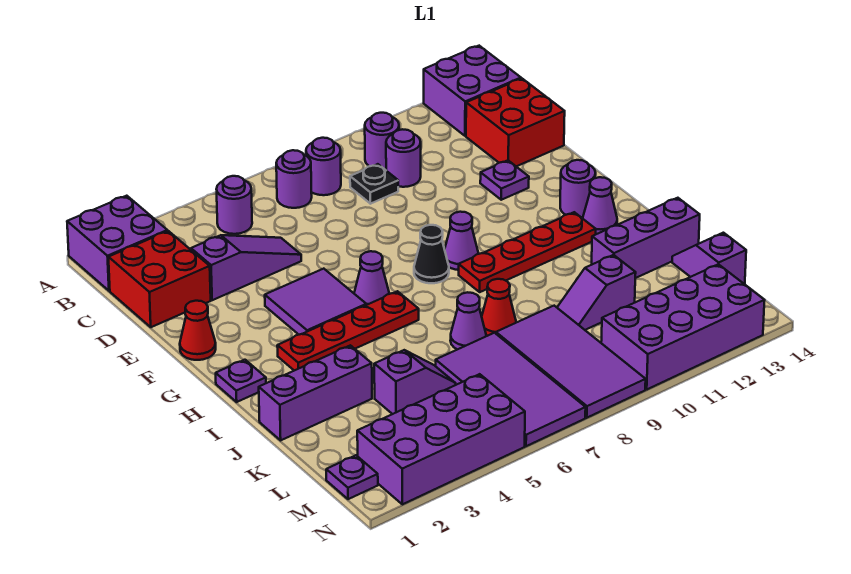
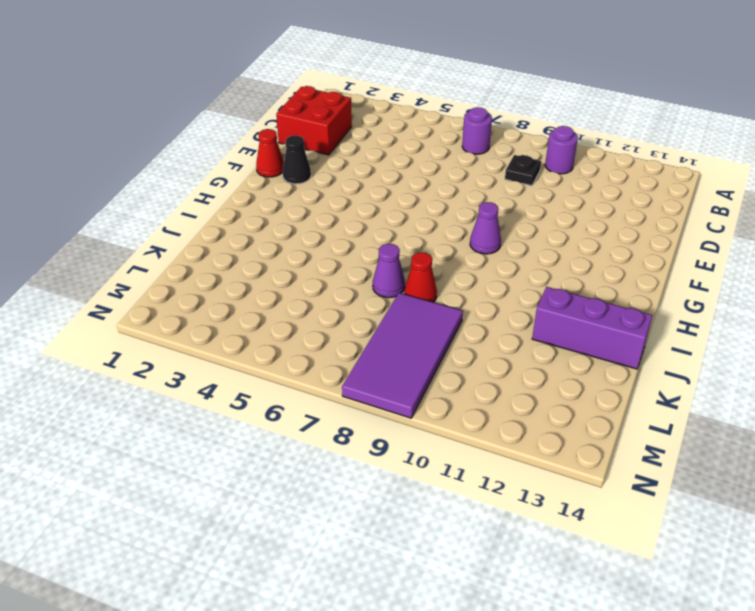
black 1x1 cone [283,136,311,184] -> black 1x1 cone moved to [414,225,449,283]
none -> purple 2x2 brick [67,196,167,291]
none -> purple 2x2 brick [424,46,521,136]
none -> purple 1x1 round brick [217,176,252,234]
none -> purple 1x1 round brick [306,138,341,195]

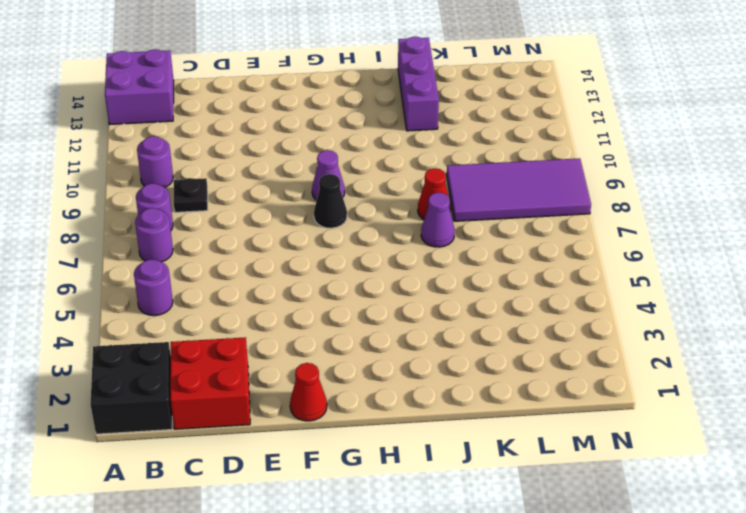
black 2x2 brick [90,342,172,434] -> purple 2x2 brick [67,196,167,291]
none -> purple 1x1 round brick [386,129,421,187]
none -> red 2x2 brick [466,79,565,167]
none -> purple 1x3 slope [191,235,301,300]
none -> purple 1x1 plate [480,160,529,200]

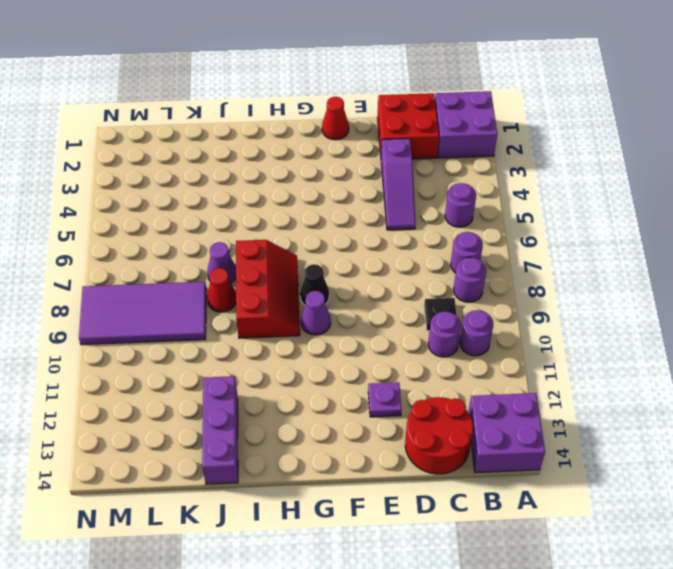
red 2x2 round brick [405,397,473,474] -> red 2x2 brick [466,79,565,167]
red 2x3 slope [236,240,300,338] -> red 1x4 plate [459,212,596,292]
none -> purple 2x2 tile [265,269,366,335]
none -> purple 1x1 cone [354,251,389,305]
none -> purple 1x1 round brick [560,160,596,217]
none -> purple 1x1 plate [216,360,266,402]

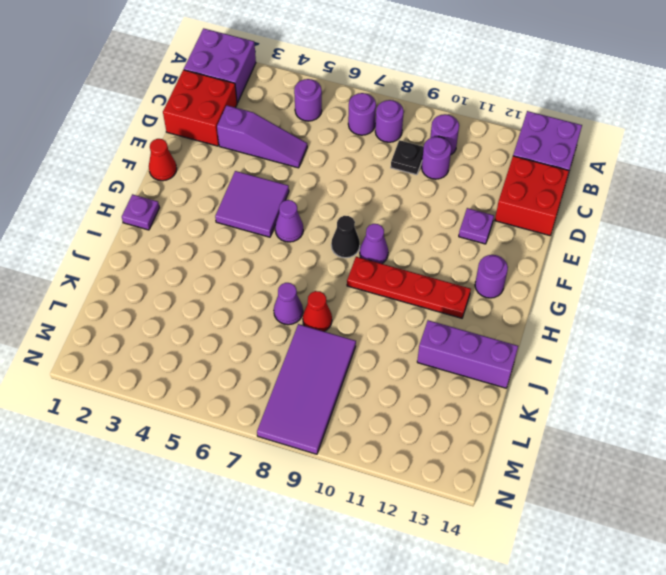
none -> red 1x4 plate [277,291,419,371]
none -> purple 1x1 cone [583,177,617,234]
none -> purple 1x3 brick [259,345,372,440]
none -> purple 1x2 slope [374,350,456,414]

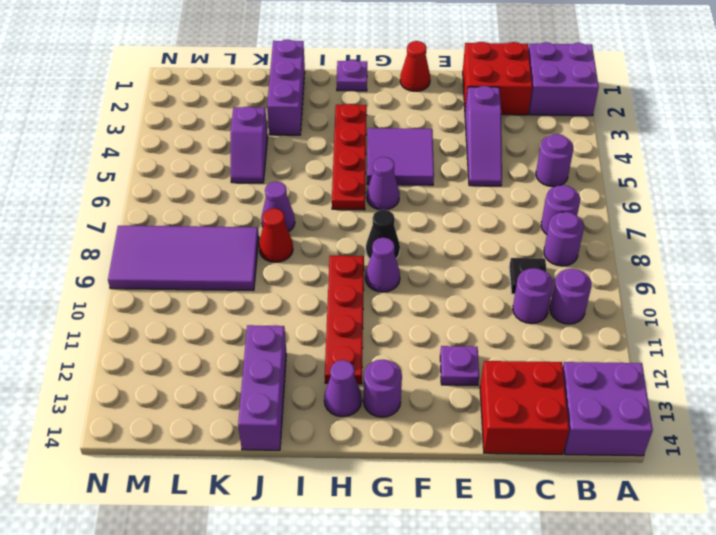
none -> purple 2x4 tile [436,333,586,446]
none -> purple 1x2 slope [557,255,636,330]
none -> purple 1x2 slope [672,233,746,284]
none -> purple 1x1 plate [326,455,378,499]

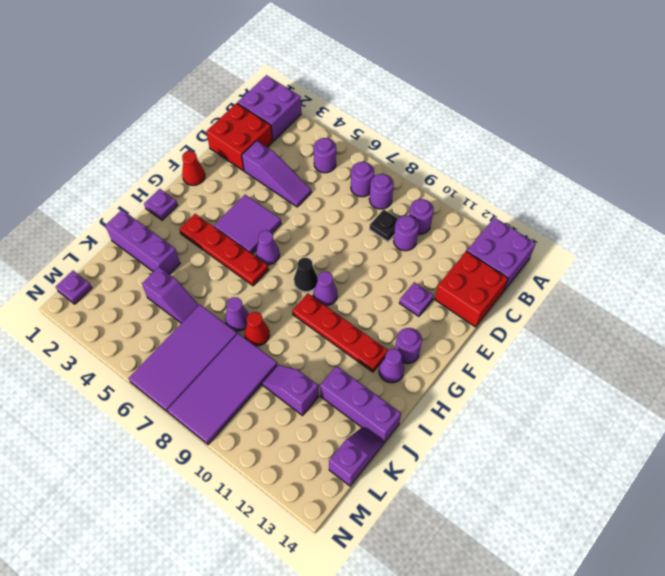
none -> purple 2x4 brick [357,374,525,504]
none -> purple 2x4 brick [601,264,765,389]

